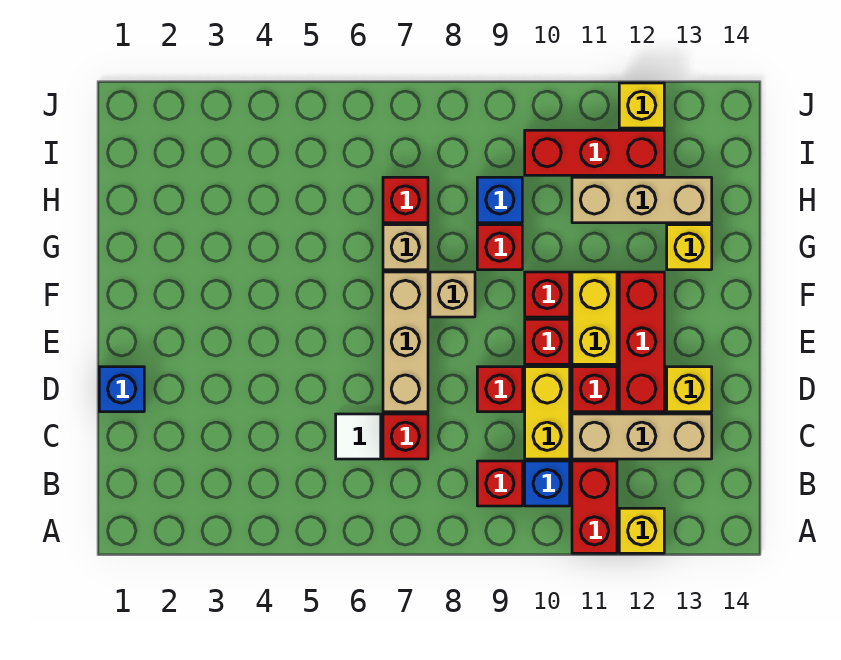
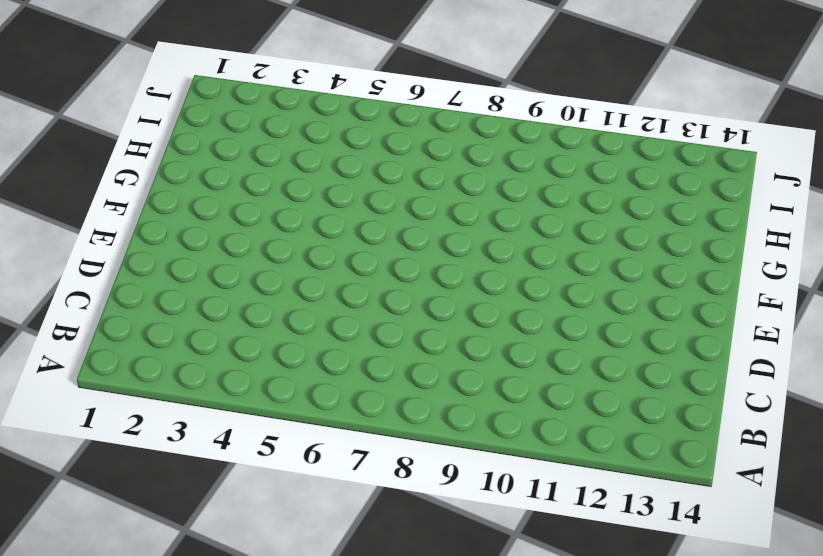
none -> red 1x2 brick [572,461,617,553]
none -> yellow 1x1 brick [619,508,664,553]
none -> red 1x1 brick [477,461,522,506]

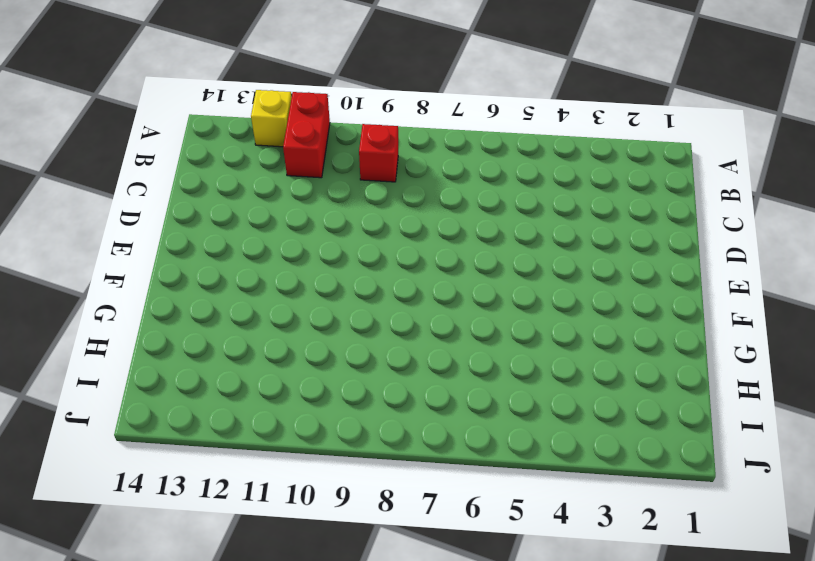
none -> blue 1x1 brick [525,461,570,506]
none -> white 1x1 tile [336,414,381,459]
none -> red 1x1 brick [383,414,428,459]

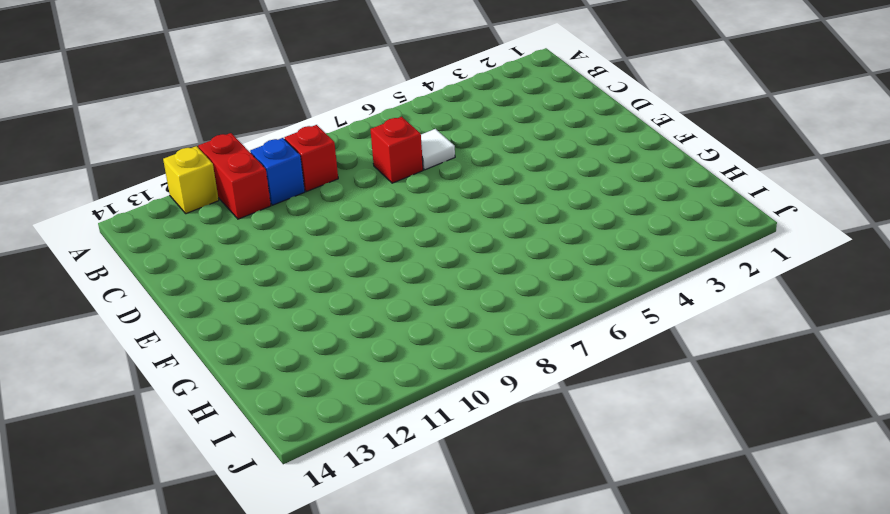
none -> yellow 1x2 brick [525,367,570,459]
none -> tan 1x3 brick [572,414,712,459]
none -> blue 1x1 brick [99,367,144,412]

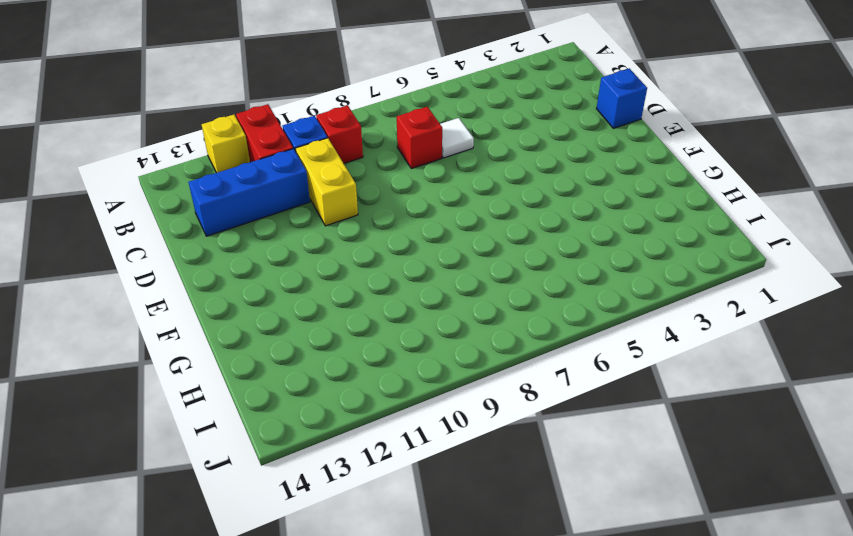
blue 1x3 brick [189,149,310,236] -> tan 1x3 brick [572,414,712,459]
none -> tan 1x3 brick [383,272,428,412]
none -> red 1x1 brick [477,367,522,412]
none -> red 1x1 brick [572,367,617,412]

